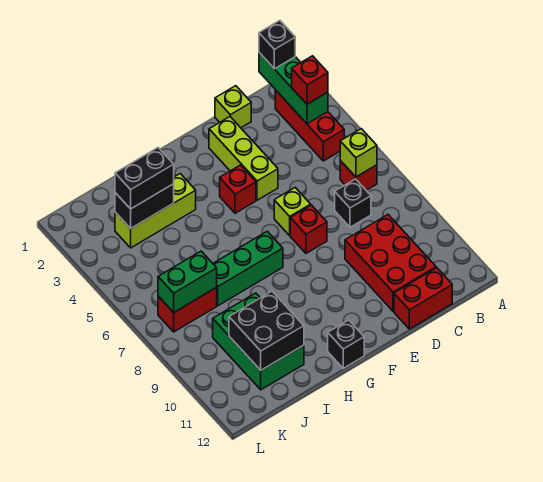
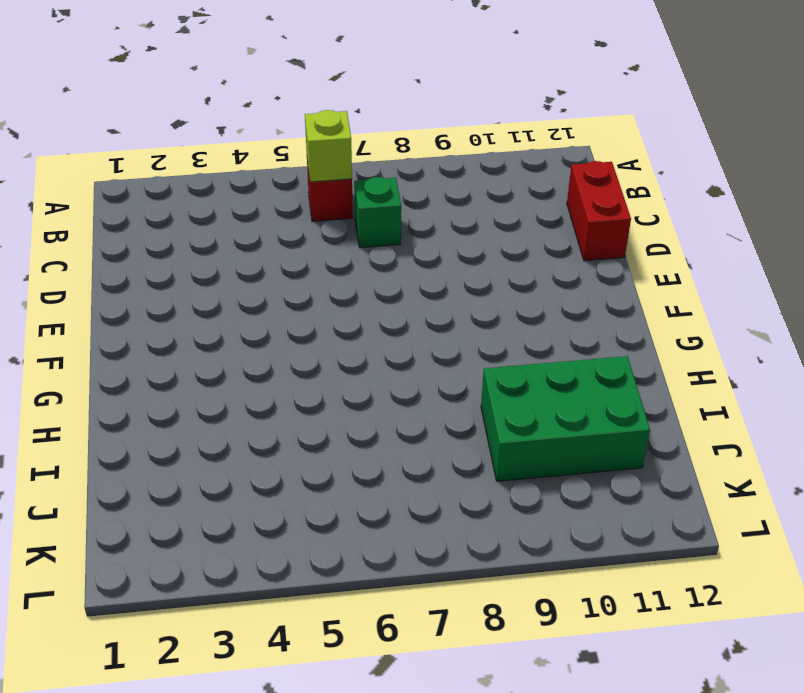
green 1x1 brick [354,177,401,248] -> black 1x1 brick [335,179,371,227]
none -> red 1x3 brick [275,90,344,161]
none -> red 2x3 brick [345,215,436,311]
none -> lime 1x1 brick [215,86,251,128]

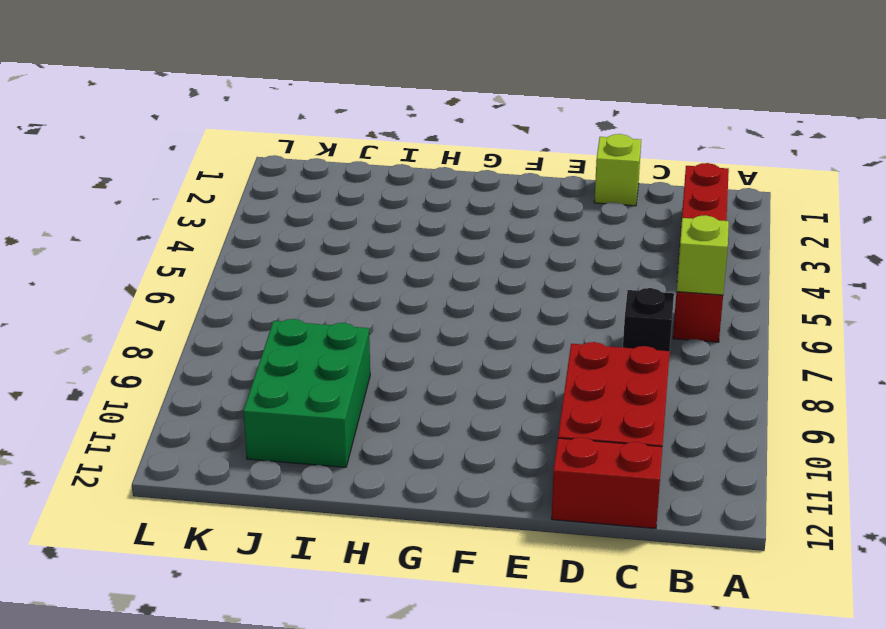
none -> lime 1x3 brick [209,117,278,200]
none -> lime 1x1 brick [274,188,311,236]
none -> red 1x1 brick [290,205,327,253]

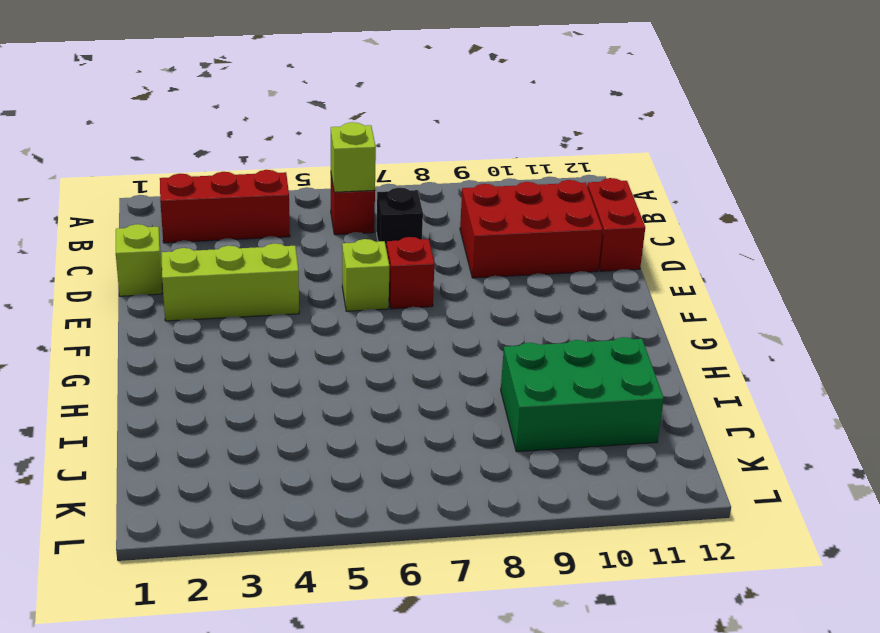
none -> red 1x1 brick [220,165,256,213]
none -> green 1x3 brick [213,231,283,306]
none -> black 1x1 brick [328,320,364,368]

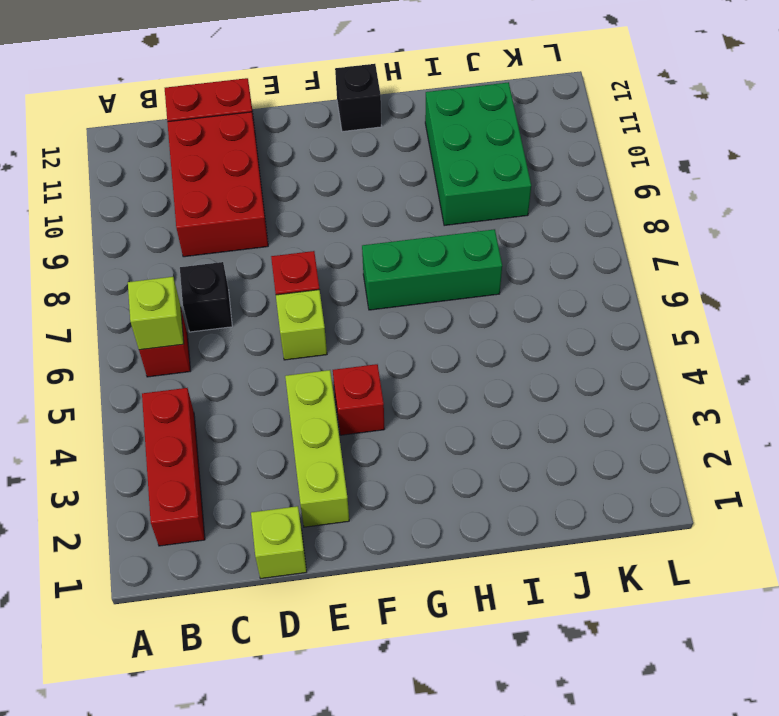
none -> lime 1x3 brick [115,174,196,248]
none -> red 1x2 brick [158,287,217,332]
none -> green 1x3 brick [259,53,328,124]

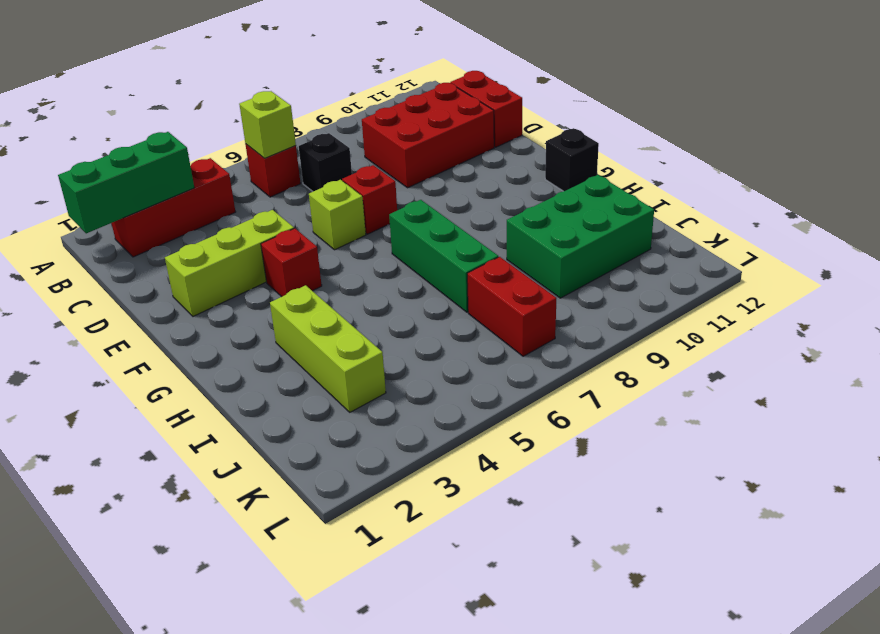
none -> lime 1x1 brick [215,86,251,128]
none -> black 1x2 brick [115,184,174,229]
none -> black 2x2 brick [229,291,304,370]

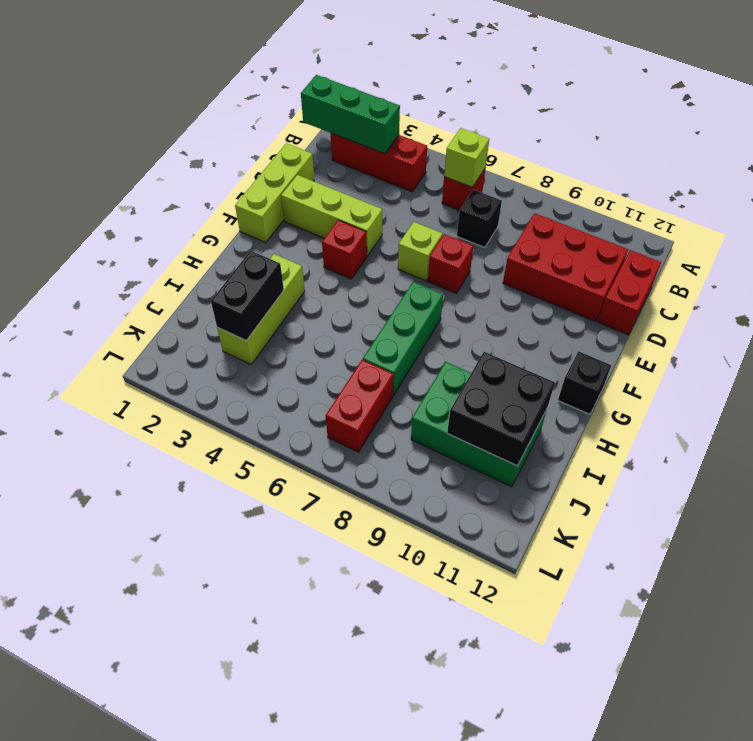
lime 1x3 brick [235,143,314,243] -> lime 1x1 brick [215,86,251,128]
none -> green 1x2 brick [158,251,217,313]
none -> black 1x1 brick [259,21,295,69]
none -> red 1x1 brick [292,56,328,104]

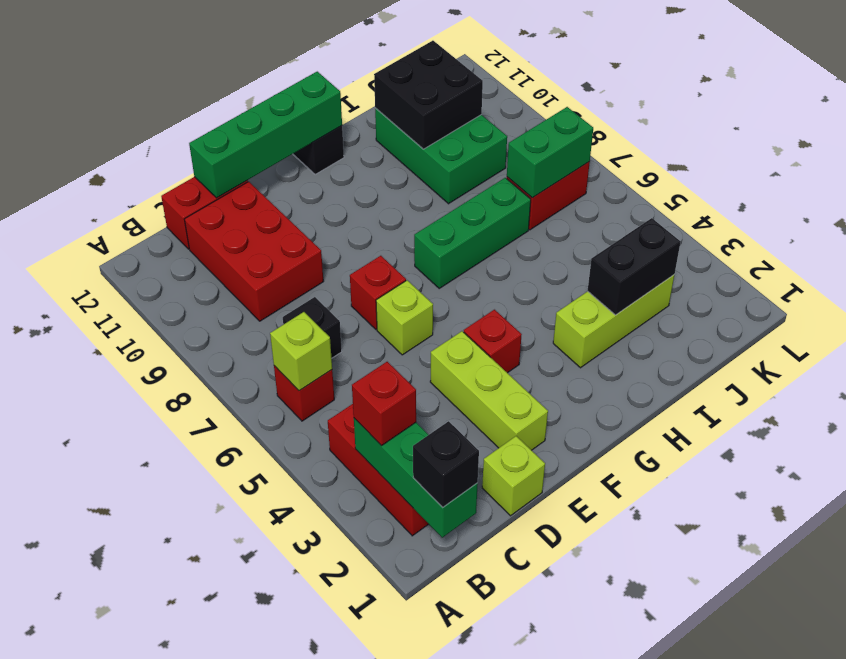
green 1x4 brick [189,72,342,198] -> none
none -> black 1x2 brick [115,148,174,209]

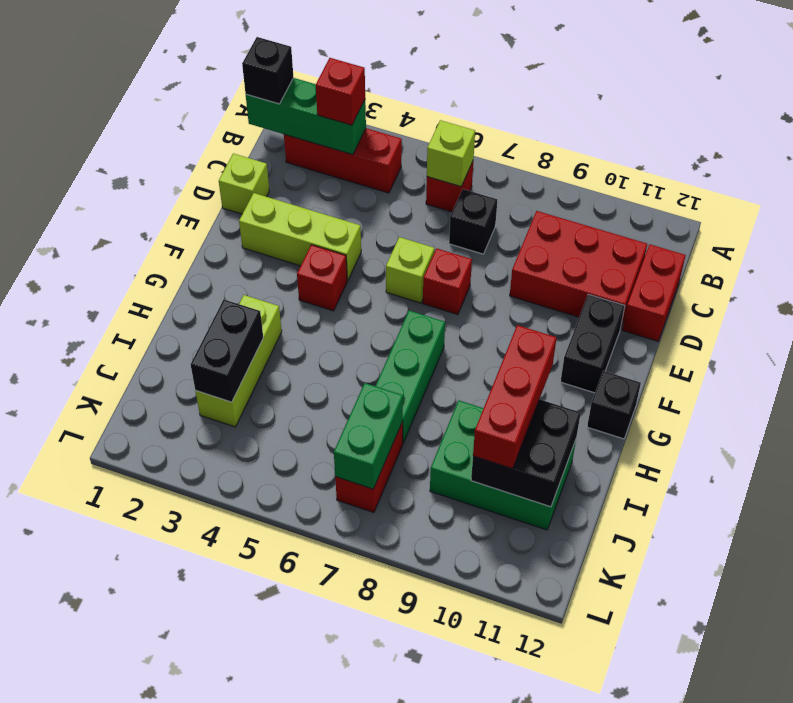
black 1x2 brick [560,294,625,393] -> black 1x2 brick moved to [115,148,174,209]
red 1x3 brick [473,325,557,469] -> none

